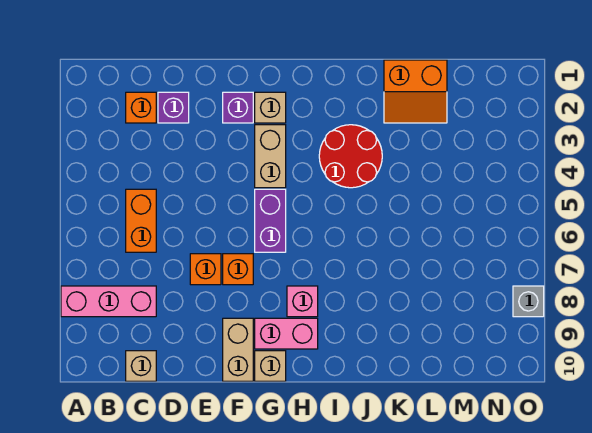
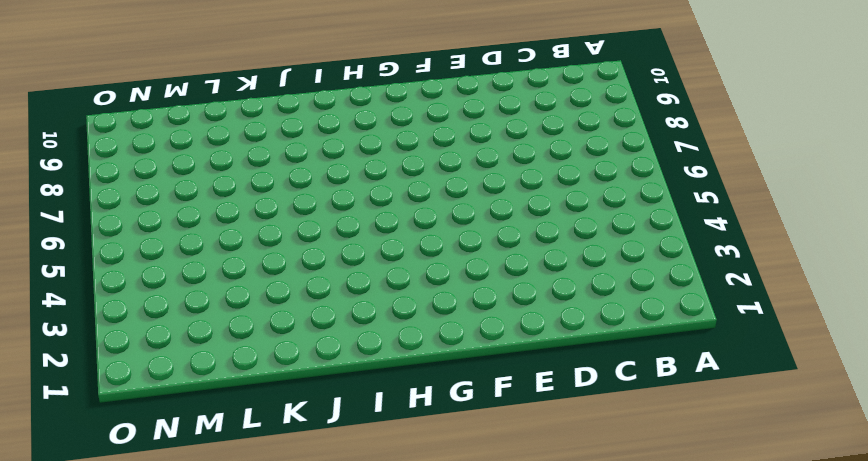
none -> pink 1x3 brick [61,286,156,317]
none -> orange 1x1 brick [126,92,156,123]
none -> orange 1x2 brick [126,189,156,252]

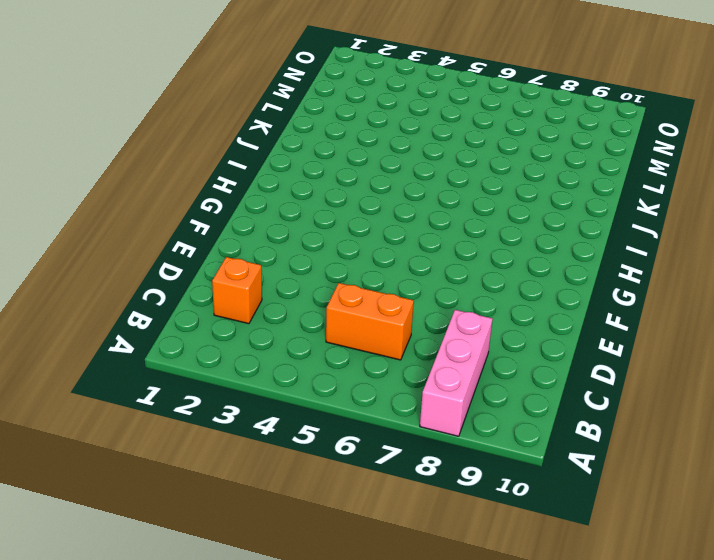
none -> tan 1x1 brick [126,351,156,381]
none -> purple 1x1 brick [158,92,189,123]
none -> orange 1x1 brick [190,254,221,285]

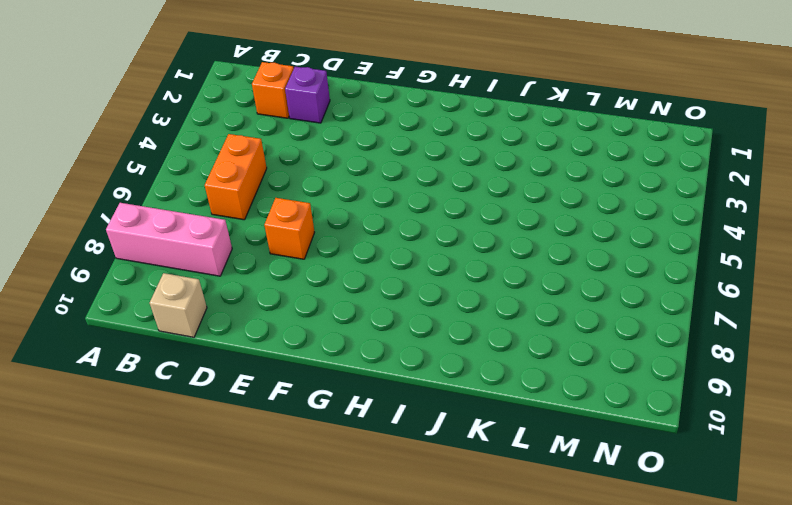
none -> purple 1x1 brick [223,92,253,123]
none -> orange 1x1 brick [223,254,253,285]
none -> tan 1x2 brick [223,318,253,381]

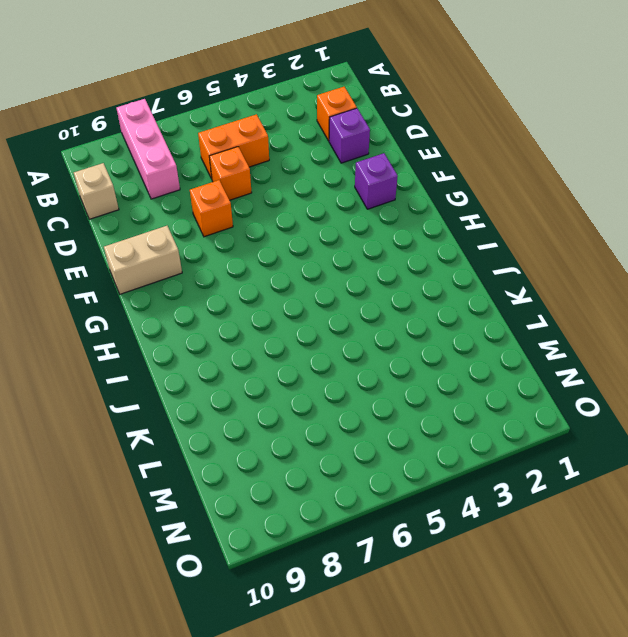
orange 1x1 brick [209,147,252,200] -> orange 1x1 brick moved to [223,254,253,285]
none -> tan 1x1 brick [255,92,286,123]
none -> tan 1x2 brick [255,125,286,188]
none -> purple 1x2 brick [255,189,286,252]

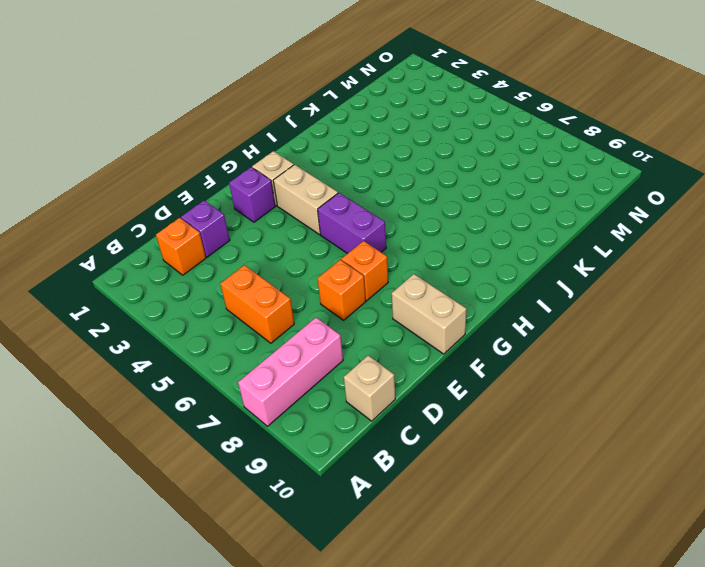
none -> pink 1x2 brick [255,318,318,349]
none -> tan 1x1 brick [255,351,286,381]
none -> pink 1x1 brick [287,286,318,317]

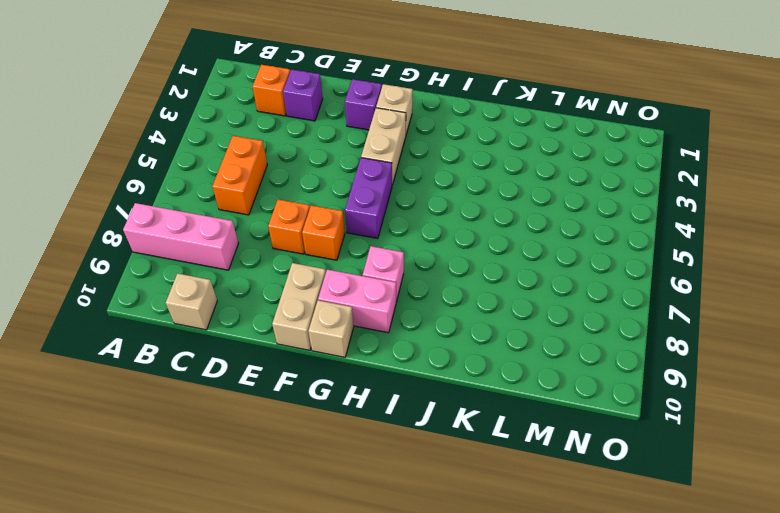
none -> red 2x2 round brick [319,125,382,188]
none -> orange 2x2 slope [384,60,447,123]
none -> grey 1x1 brick [513,286,544,317]

